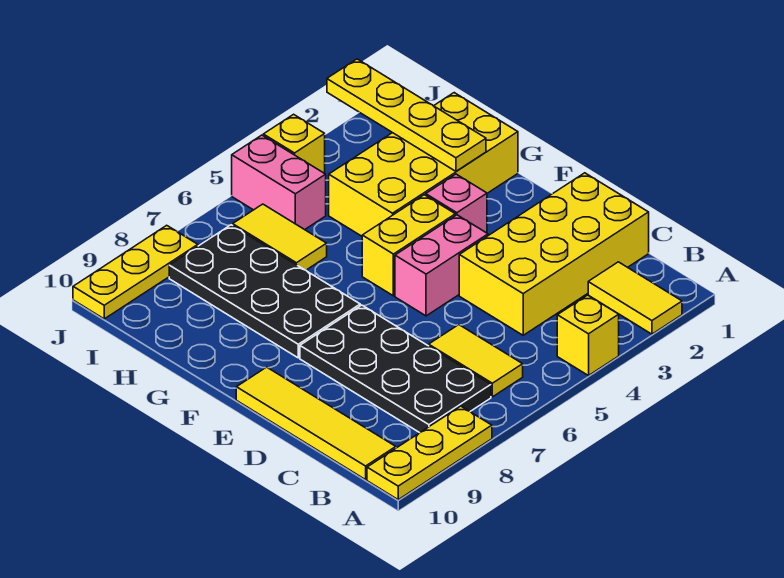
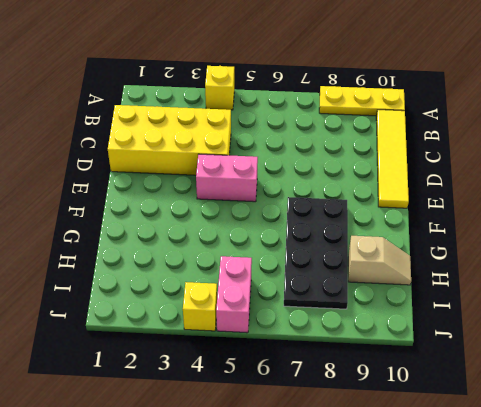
tan 1x2 slope [348,236,411,285] -> none
none -> yellow 1x2 tile [588,262,682,334]
none -> yellow 1x2 tile [429,325,523,397]
none -> black 2x4 plate [300,305,491,433]

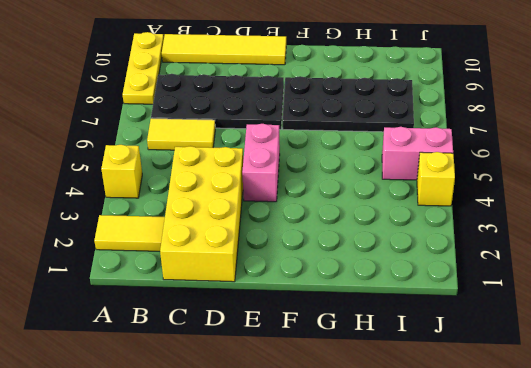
none -> pink 1x1 brick [426,174,487,233]
none -> yellow 1x2 brick [362,195,455,296]
none -> yellow 2x4 brick [329,93,518,236]

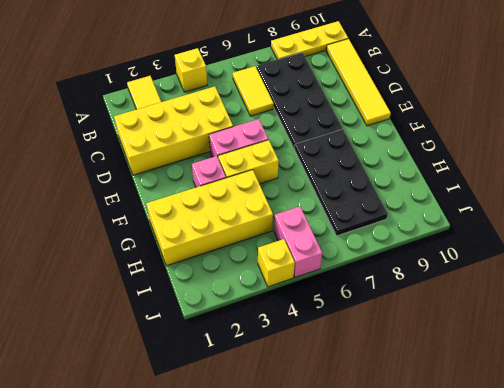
none -> yellow 1x2 tile [233,204,327,270]
none -> yellow 1x3 plate [73,225,198,319]
none -> yellow 1x4 plate [327,59,486,171]

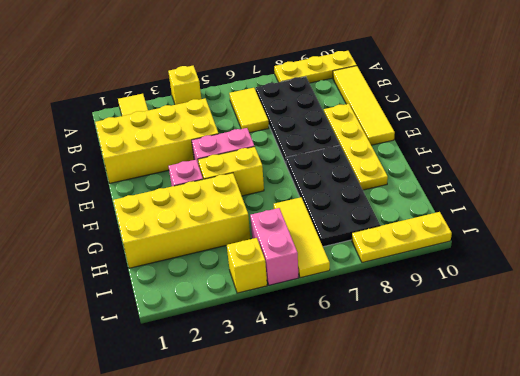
yellow 1x4 plate [324,104,388,190] -> yellow 1x4 plate moved to [327,59,486,171]
yellow 1x3 tile [274,197,330,278] -> yellow 1x2 tile [233,204,327,270]

